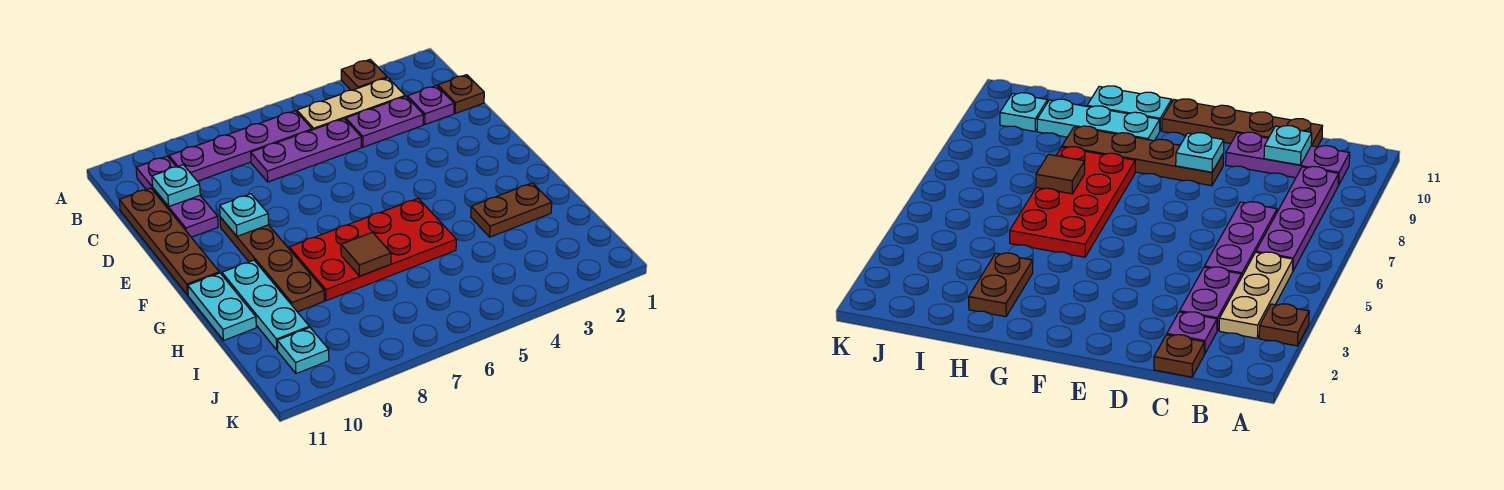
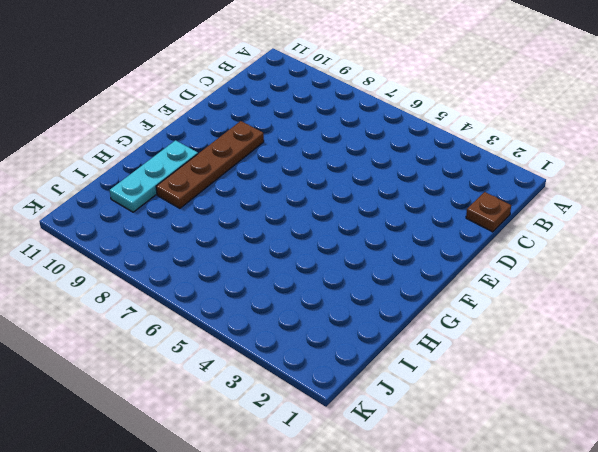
none -> brown 1x1 plate [341,60,387,90]
none -> tan 1x3 plate [297,78,405,130]
none -> purple 1x4 plate [169,111,312,181]

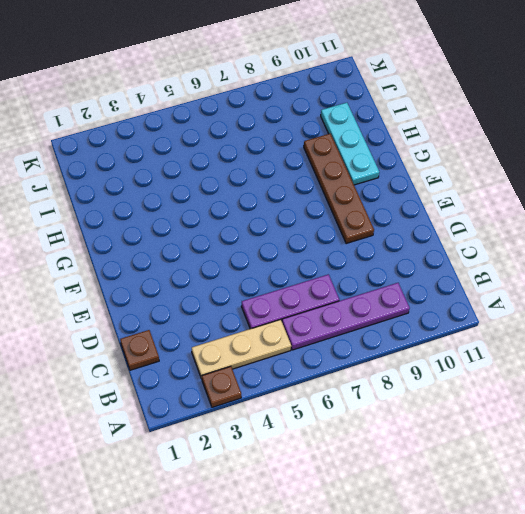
none -> purple 1x3 plate [136,156,218,237]
none -> purple 1x1 plate [407,85,454,125]
none -> purple 1x2 plate [346,96,423,147]

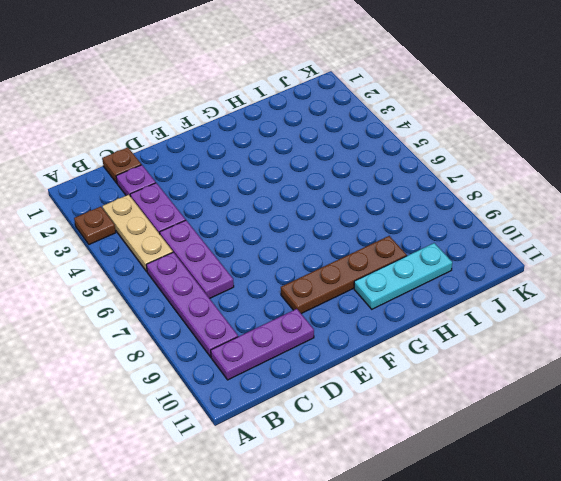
none -> brown 1x4 plate [119,188,219,295]
none -> red 2x4 plate [289,198,456,301]
none -> cyan 1x2 plate [188,273,256,341]

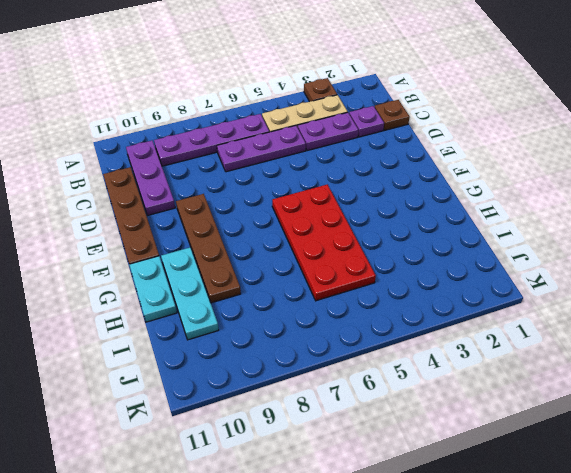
red 2x4 plate [272,184,376,301] -> red 2x4 plate turned to [289,198,456,301]
none -> brown 1x2 plate [471,183,552,237]
none -> cyan 1x1 plate [277,327,329,374]
none -> cyan 1x1 plate [152,165,200,206]

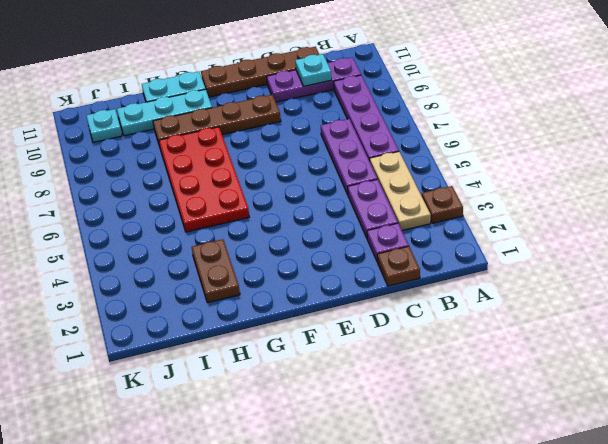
none -> cyan 1x1 plate [220,194,269,236]
none -> brown 1x1 tile [341,232,391,276]

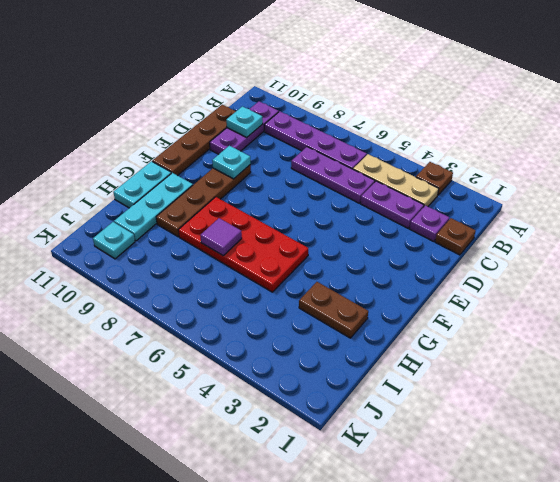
purple 1x1 tile [200,218,242,255] -> brown 1x1 tile [341,232,391,276]

